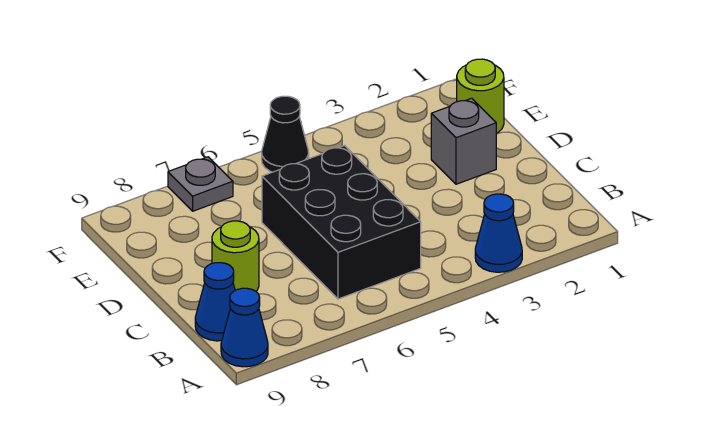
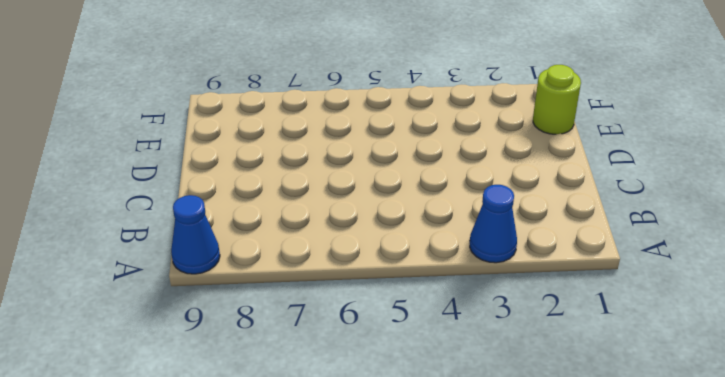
none -> black 2x3 brick [262,146,421,299]
none -> blue 1x1 cone [195,263,235,341]

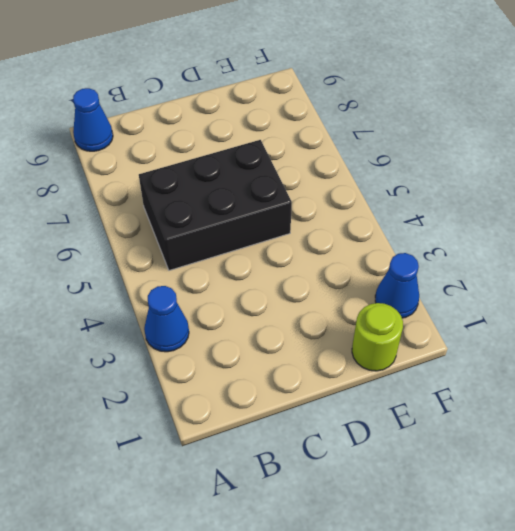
blue 1x1 cone [375,253,419,318] -> blue 1x1 cone moved to [195,263,235,341]
none -> lime 1x1 round brick [212,221,259,291]
none -> grey 1x1 brick [431,98,496,184]

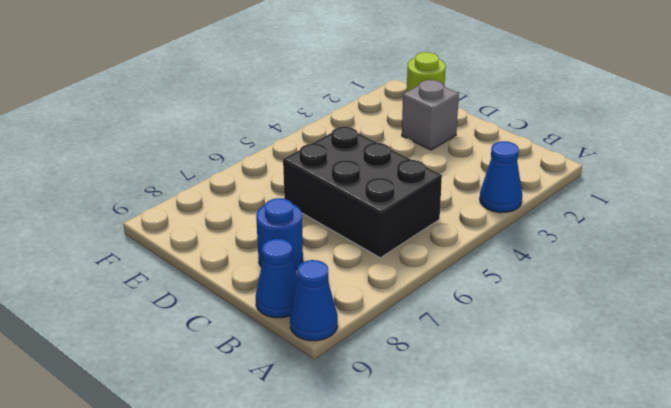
blue 1x1 round brick [256,198,303,270] -> lime 1x1 round brick [212,221,259,291]
none -> black 1x1 cone [262,96,309,172]
none -> grey 1x1 plate [168,157,233,211]

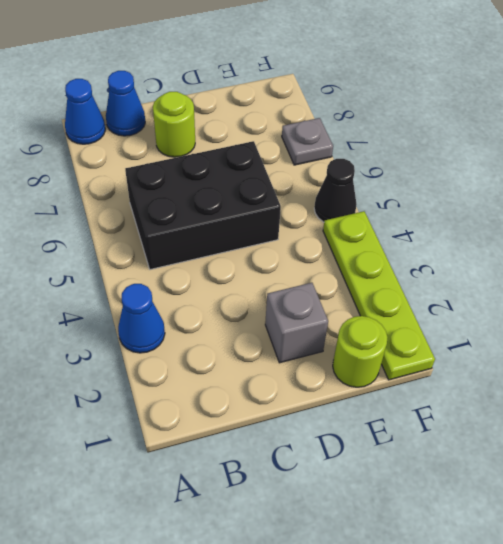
lime 1x4 plate [323,211,435,380] -> none

